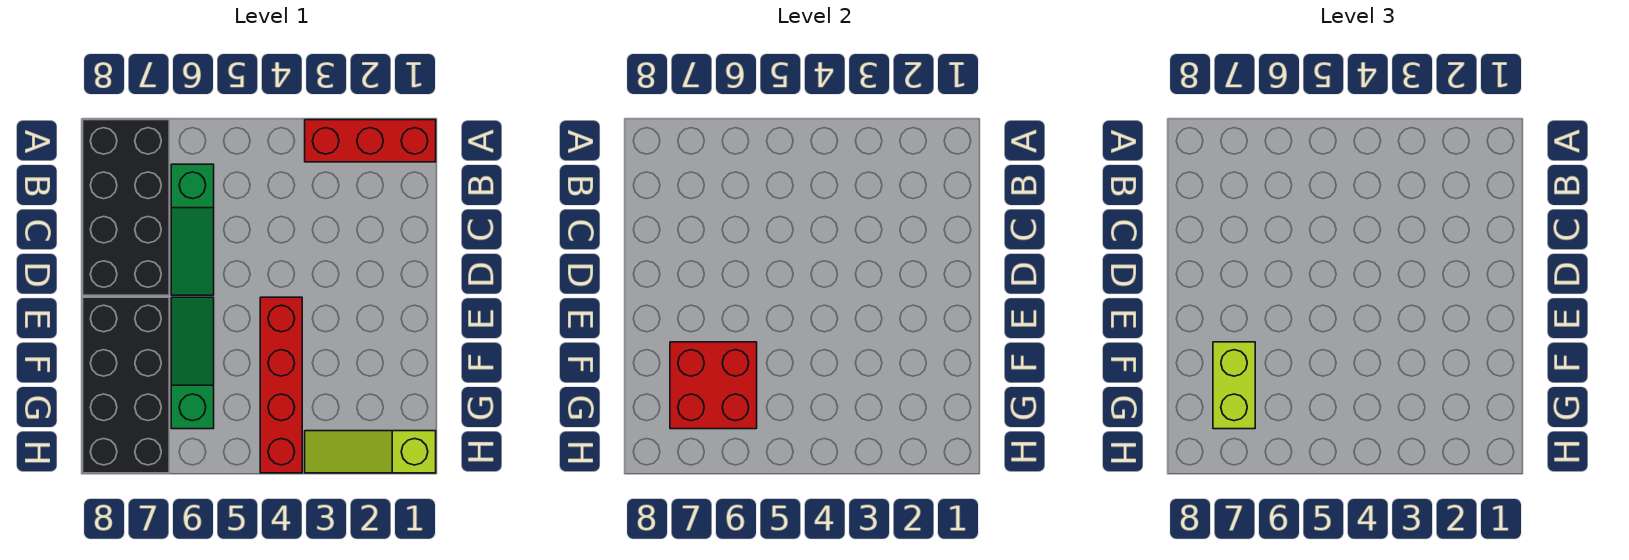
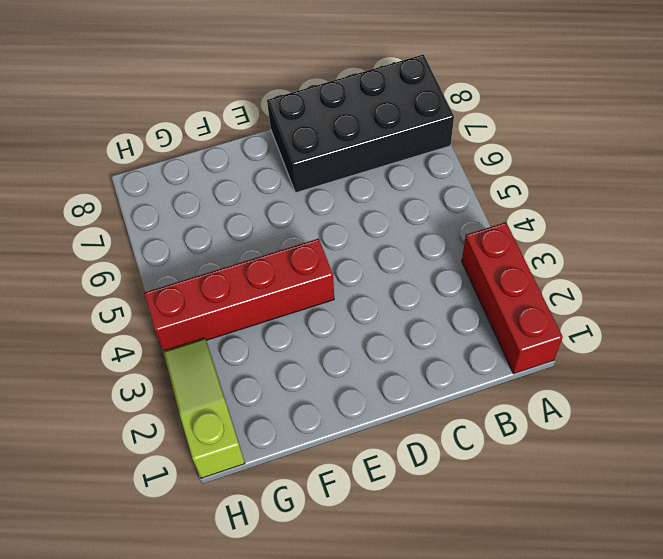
none -> green 1x3 slope [171,164,214,295]
none -> green 1x3 slope [171,297,214,429]

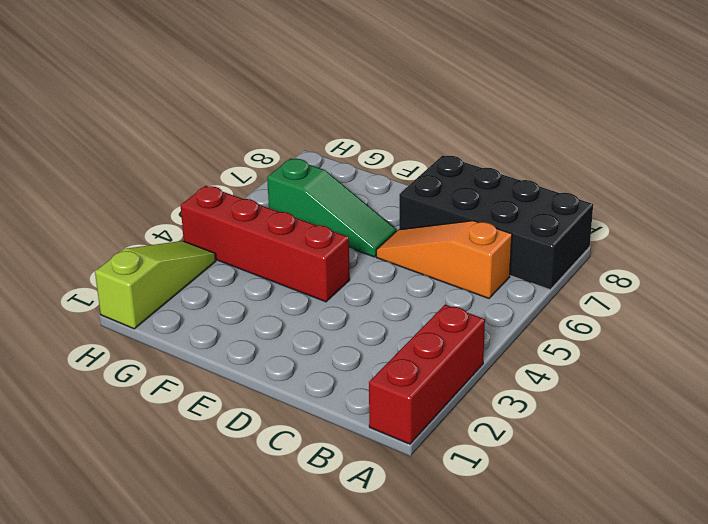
orange 1x3 slope [376,221,512,298] -> green 1x3 slope [171,164,214,295]
none -> black 2x4 brick [83,297,169,473]
none -> red 2x2 brick [670,342,757,429]

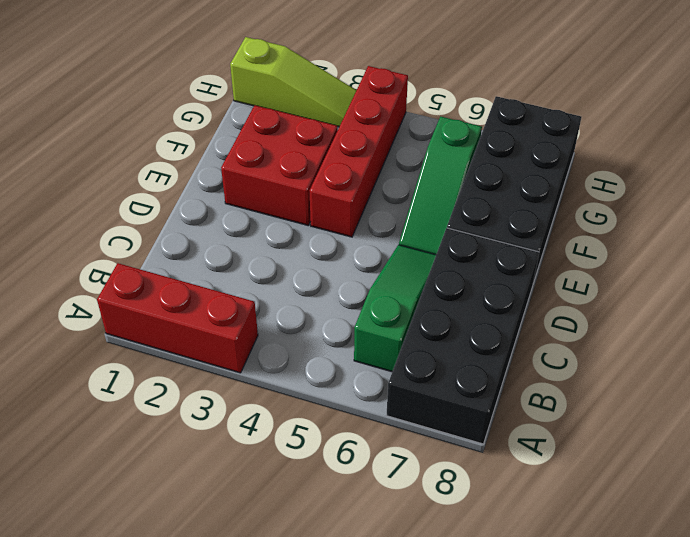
red 2x2 brick [221,105,338,226] -> red 2x2 brick moved to [670,342,757,429]
none -> lime 1x2 brick [1213,342,1255,429]

